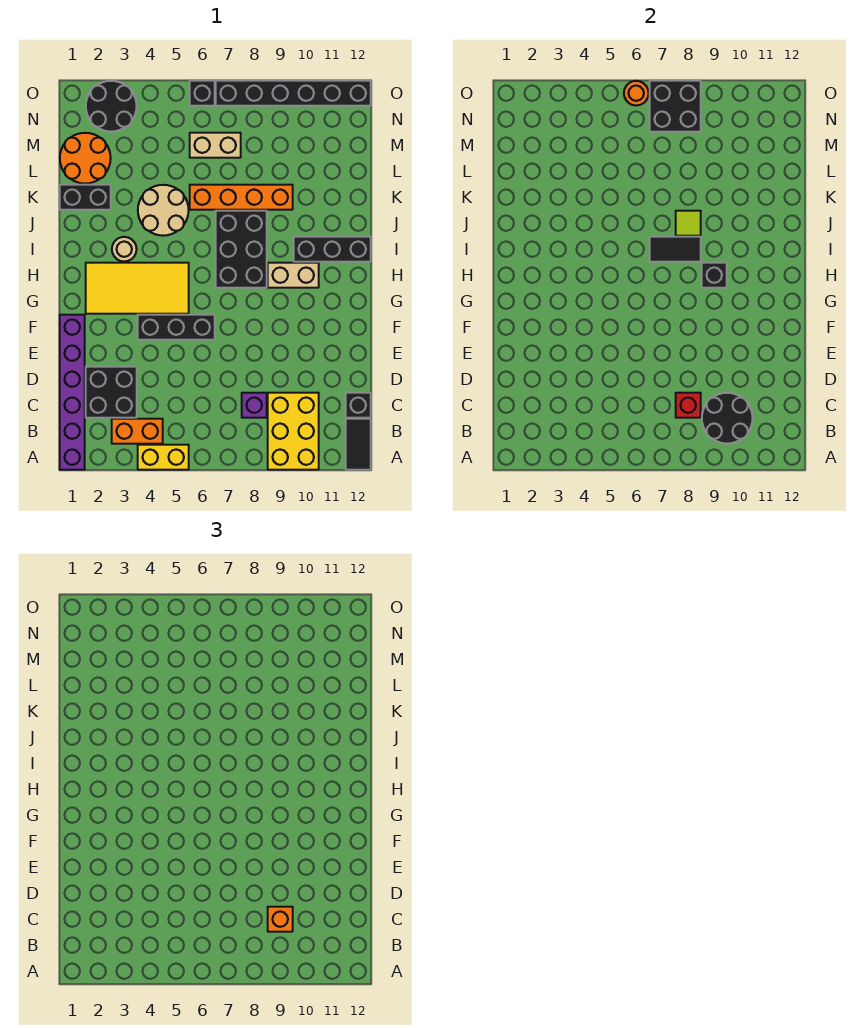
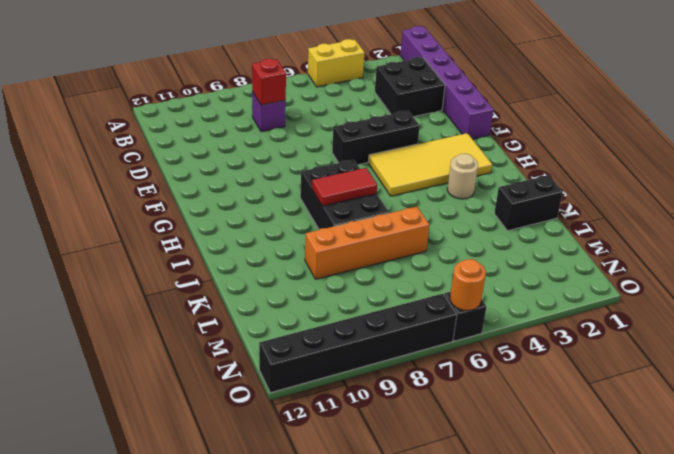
red 1x2 tile [312,168,377,206] -> black 1x2 tile [650,237,701,262]
none -> yellow 2x3 brick [268,393,319,470]
none -> black 1x2 tile [346,419,371,470]
none -> orange 1x2 brick [112,419,163,444]
none -> black 1x1 brick [346,393,371,418]

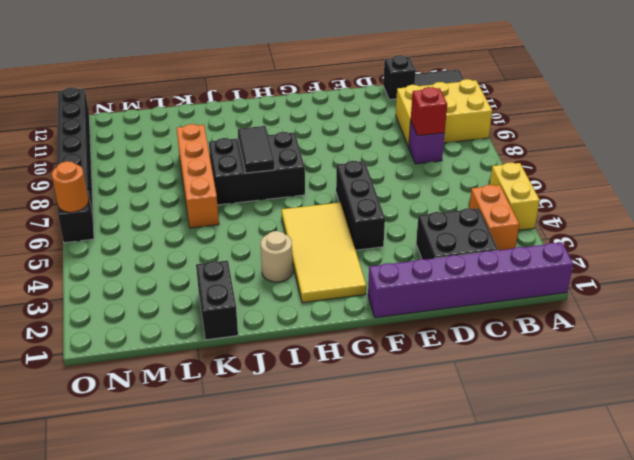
none -> tan 1x2 brick [268,263,319,288]
none -> black 1x3 brick [294,237,371,262]
none -> tan 2x2 round brick [138,185,189,236]
none -> orange 2x2 round brick [60,133,111,184]

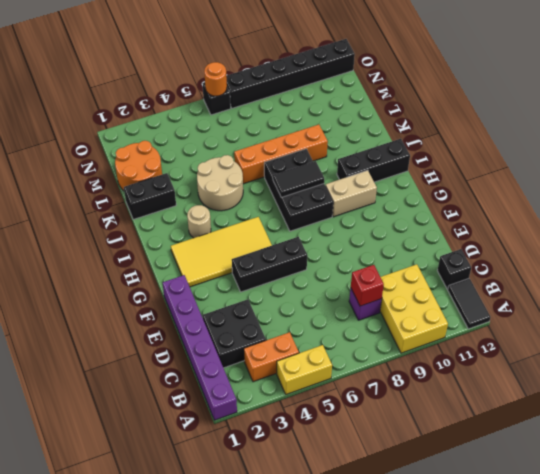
none -> tan 1x2 brick [190,133,241,158]
none -> black 2x2 round brick [86,81,137,132]
none -> black 2x2 round brick [702,393,753,444]
none -> black 1x1 brick [702,263,727,288]

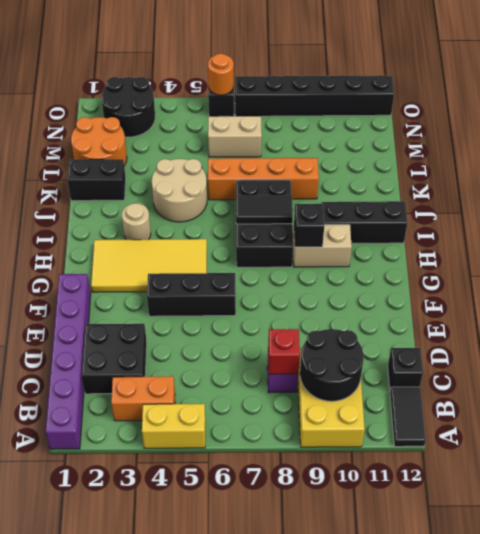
none -> lime 1x1 tile [676,211,701,236]
none -> black 2x2 brick [650,81,701,132]
none -> orange 1x1 brick [268,907,293,932]

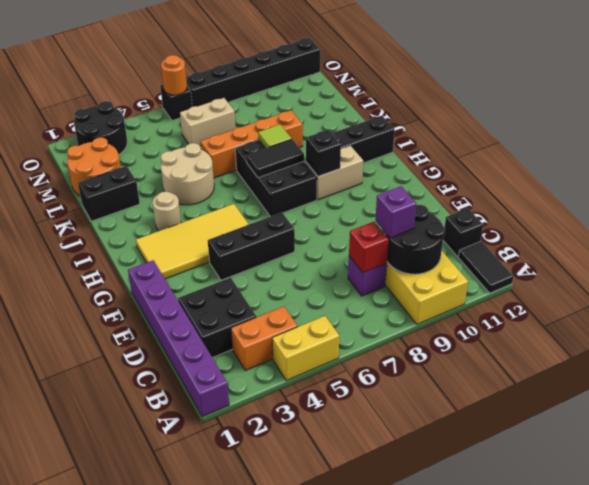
purple 1x1 brick [375,186,416,238] -> orange 1x1 brick [268,907,293,932]
none -> black 2x2 brick [650,81,701,132]

